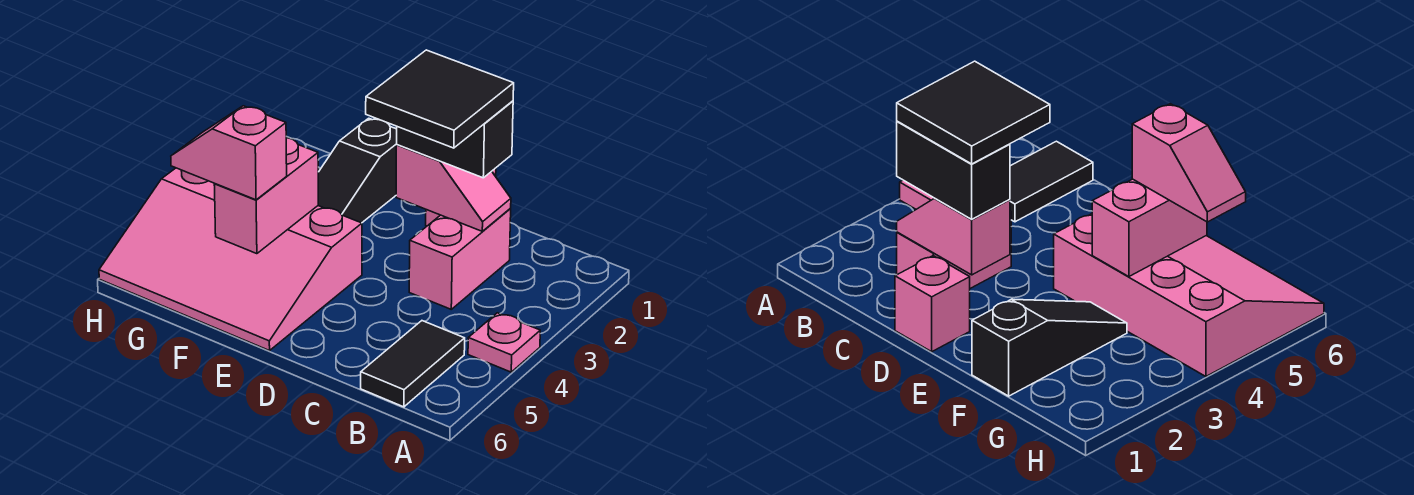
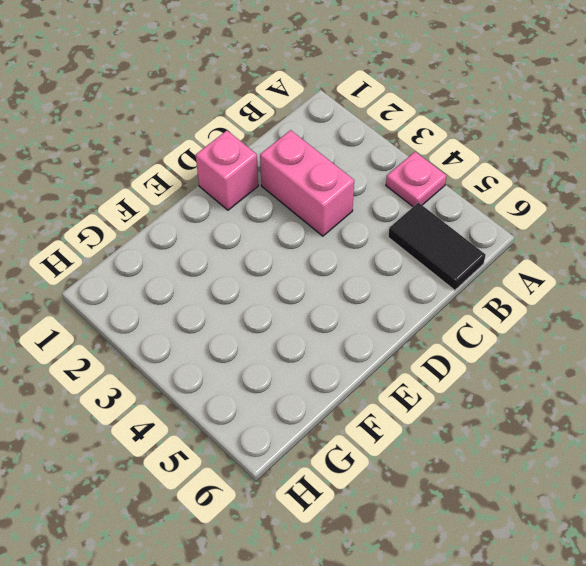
none -> pink 3x4 slope [99,168,362,351]
none -> black 1x3 slope [318,118,397,223]

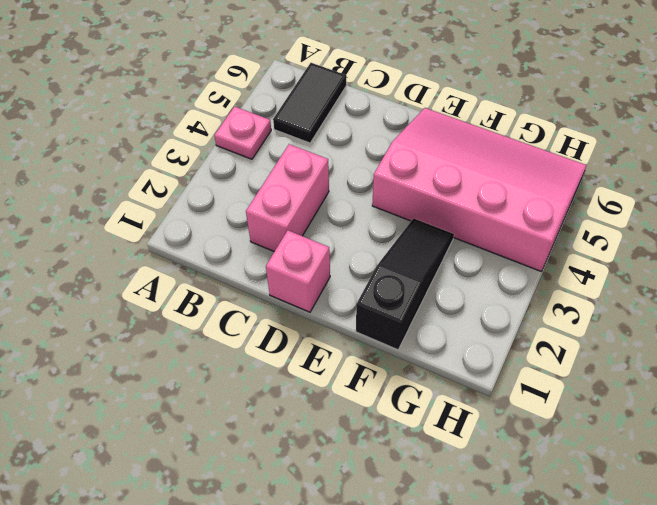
none -> pink 1x2 slope [396,145,511,231]
none -> pink 1x2 brick [214,138,318,254]

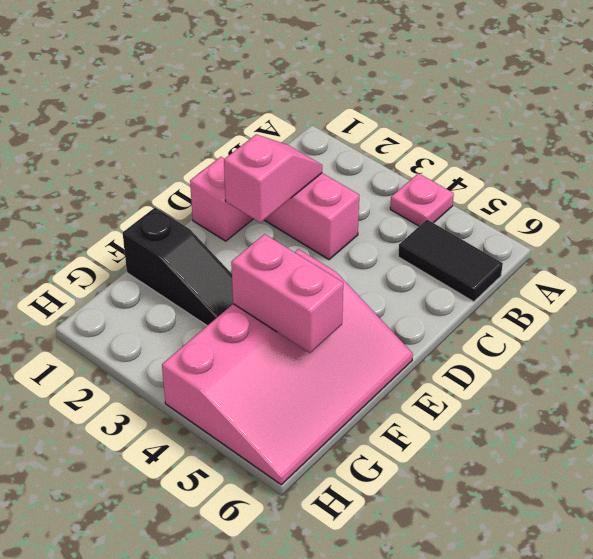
none -> black 1x2 brick [397,101,513,178]
none -> pink 1x2 slope [171,106,287,200]

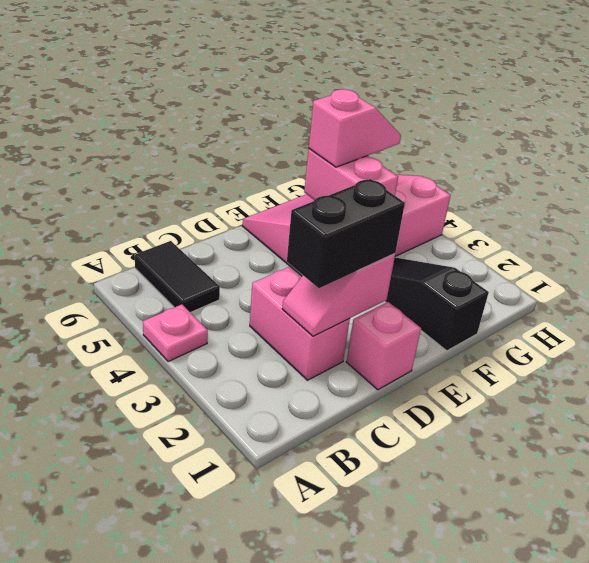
none -> black 2x2 tile [366,50,514,148]

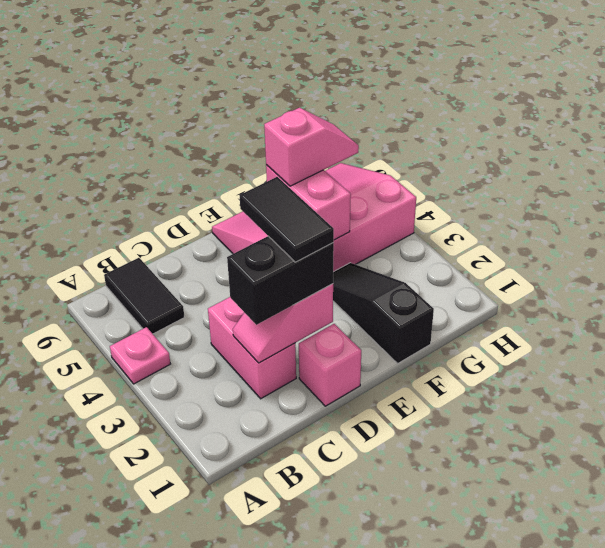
black 1x2 tile [239,177,334,262] -> black 2x2 tile [366,50,514,148]

